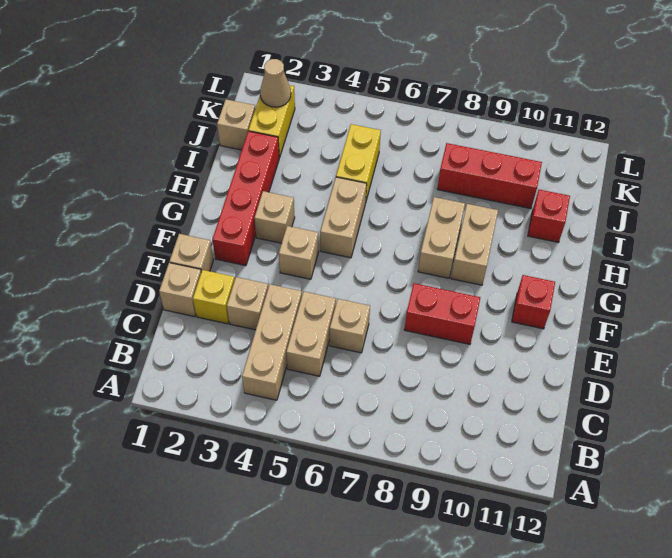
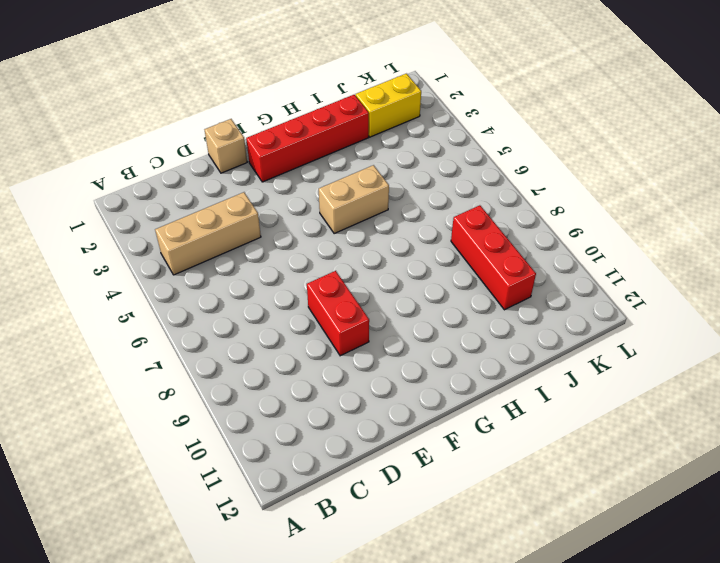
none -> tan 1x2 brick [286,292,336,376]
none -> tan 1x1 brick [159,263,201,317]
none -> yellow 1x1 brick [193,270,235,324]

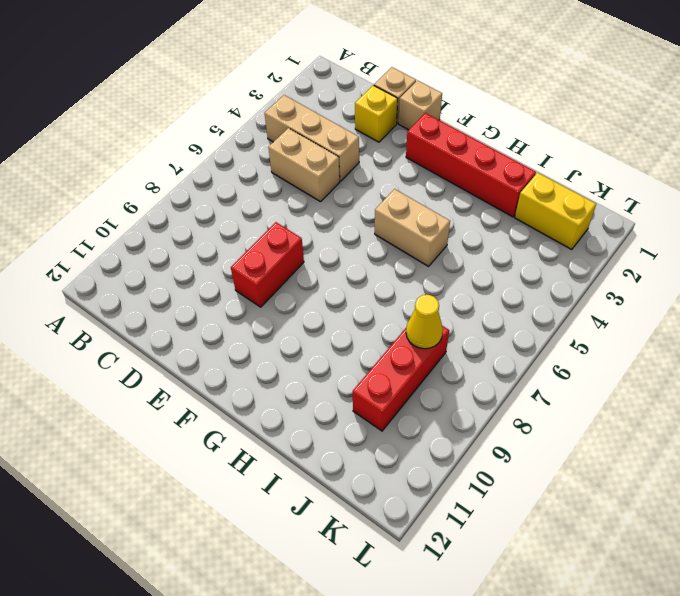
yellow 1x1 cone [406,295,443,349] -> none
none -> tan 1x1 brick [227,277,268,330]
none -> tan 1x1 brick [330,299,370,353]
none -> tan 1x1 brick [279,226,319,279]

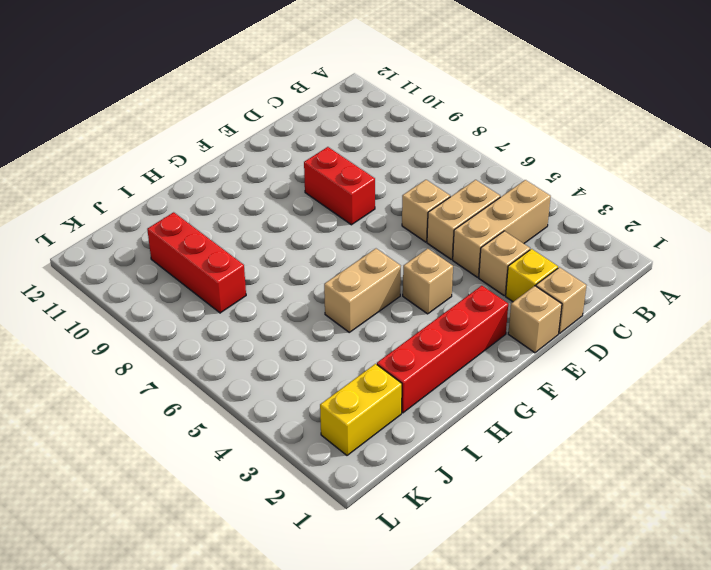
none -> red 1x1 brick [512,275,555,329]
none -> tan 1x1 brick [255,191,295,243]
none -> tan 1x2 brick [418,197,465,278]

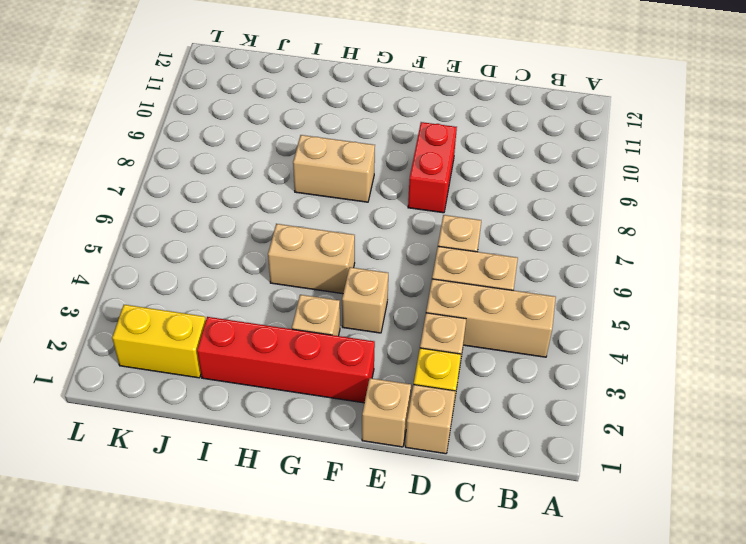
none -> red 1x1 brick [512,275,555,329]
none -> tan 1x2 brick [451,204,498,285]
none -> yellow 1x2 brick [336,124,381,200]

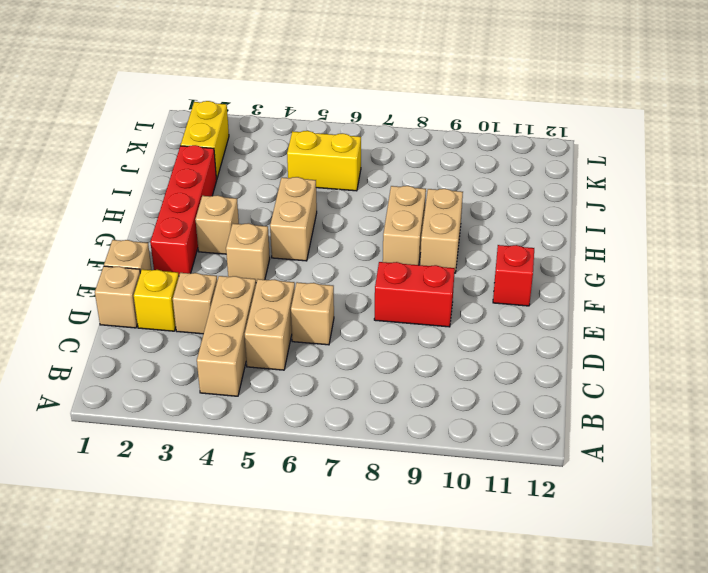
yellow 1x2 brick [287,131,361,191] -> yellow 1x2 brick turned to [336,124,381,200]
none -> red 1x1 brick [528,190,570,242]
none -> tan 1x1 brick [217,99,255,150]
none -> red 1x3 brick [437,143,542,209]

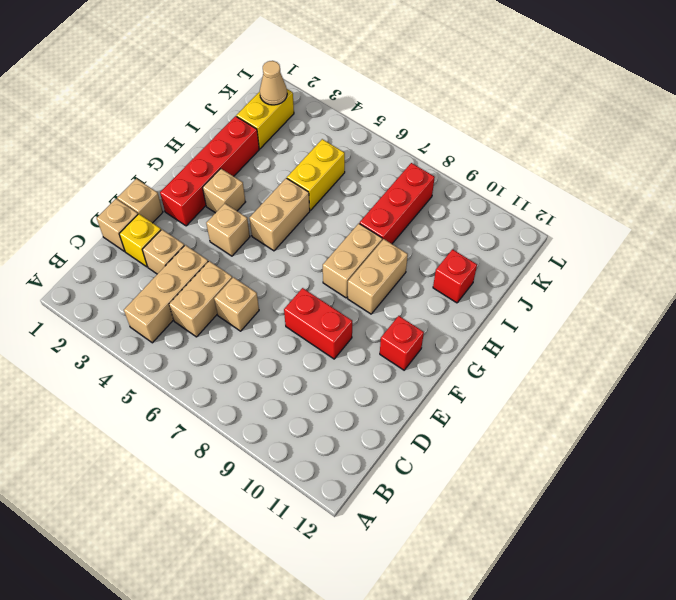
red 1x3 brick [360,163,435,244] -> red 1x3 brick turned to [437,143,542,209]
none -> tan 1x1 brick [217,99,255,150]

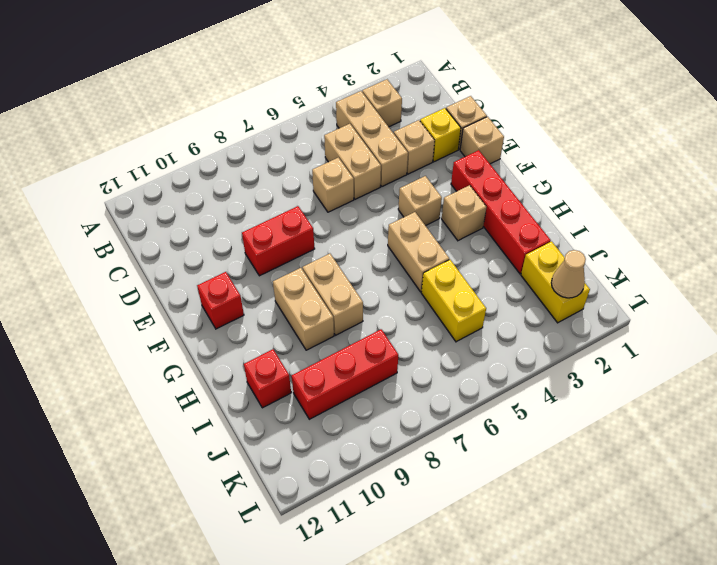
tan 1x1 brick [362,79,402,127] -> tan 1x1 brick moved to [217,99,255,150]

